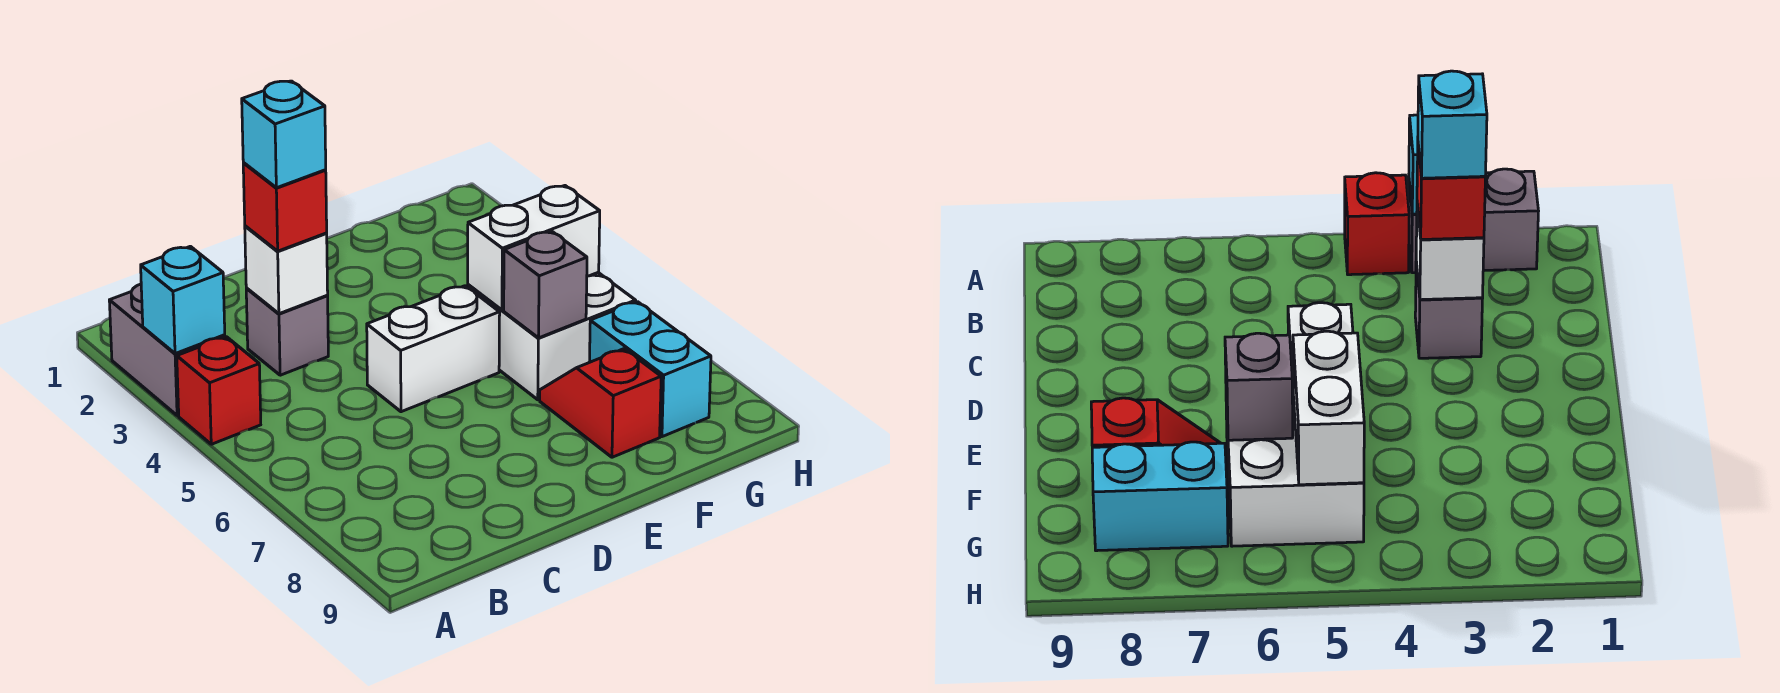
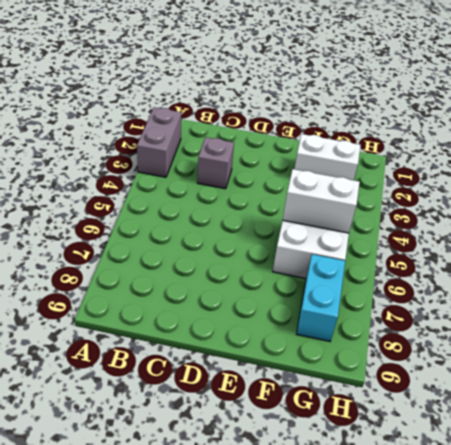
white 1x2 brick [294,134,361,180] -> white 1x2 brick moved to [367,286,500,412]
none -> red 1x1 brick [177,337,261,444]
none -> red 1x2 slope [540,349,661,457]
none -> cyan 1x1 brick [141,246,225,354]

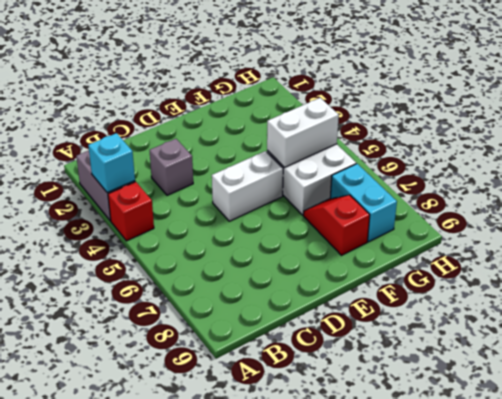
none -> white 1x1 brick [245,226,328,314]
none -> grey 1x1 brick [504,231,587,338]
none -> red 1x1 brick [243,163,327,251]

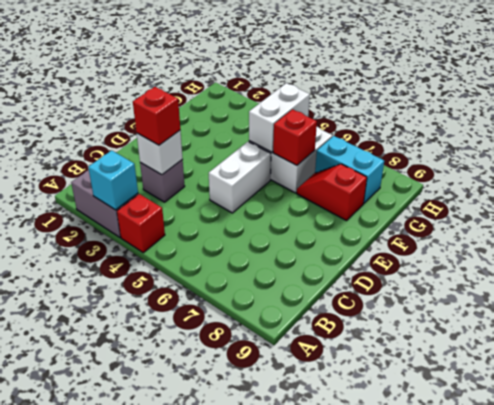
red 1x1 brick [273,109,317,165] -> grey 1x1 brick [504,231,587,338]
none -> cyan 1x1 brick [242,81,326,188]

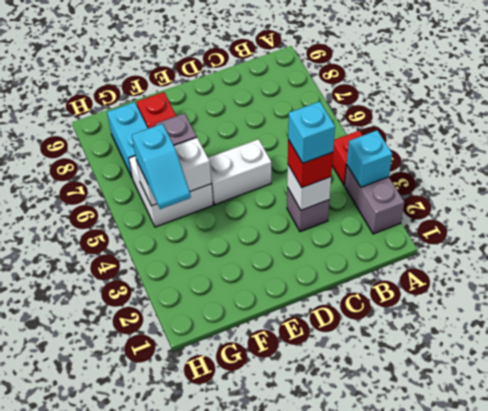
cyan 1x2 slope [132,124,191,209] -> none

